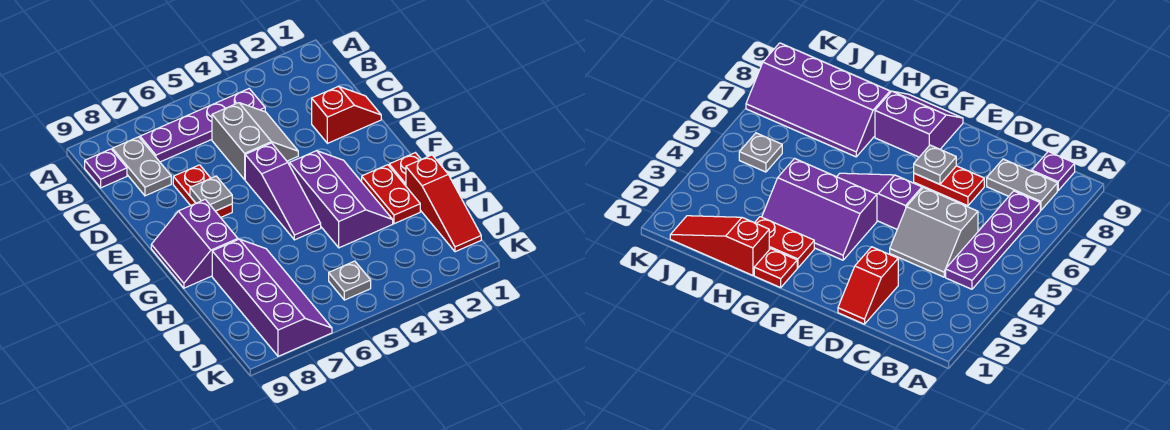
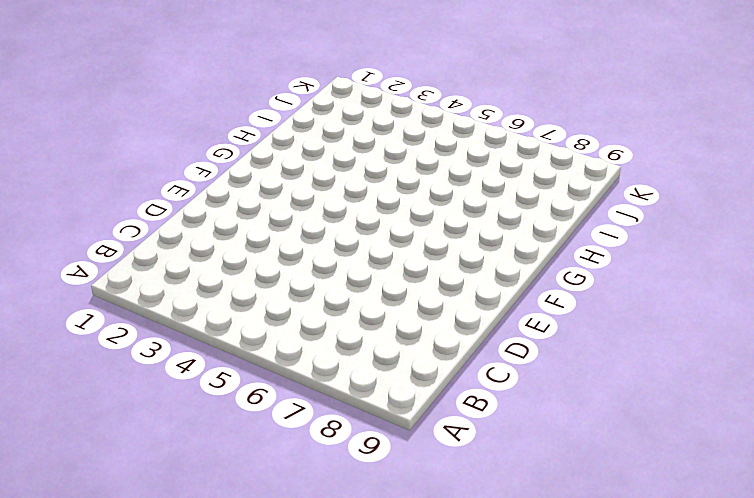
none -> purple 1x4 plate [140,89,265,162]
none -> grey 1x2 plate [112,137,171,196]
none -> purple 1x1 plate [85,149,127,188]

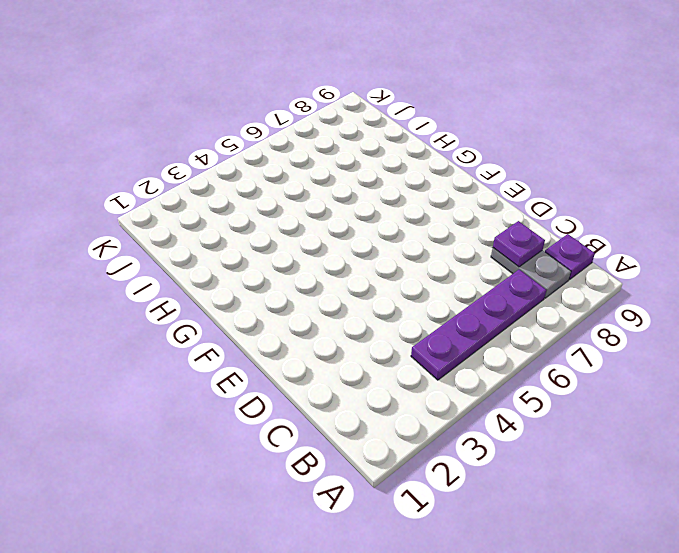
purple 1x1 plate [493,221,545,267] -> none
none -> grey 2x2 slope [212,103,298,179]
none -> red 1x2 slope [312,86,381,143]
none -> red 1x2 plate [173,165,232,218]

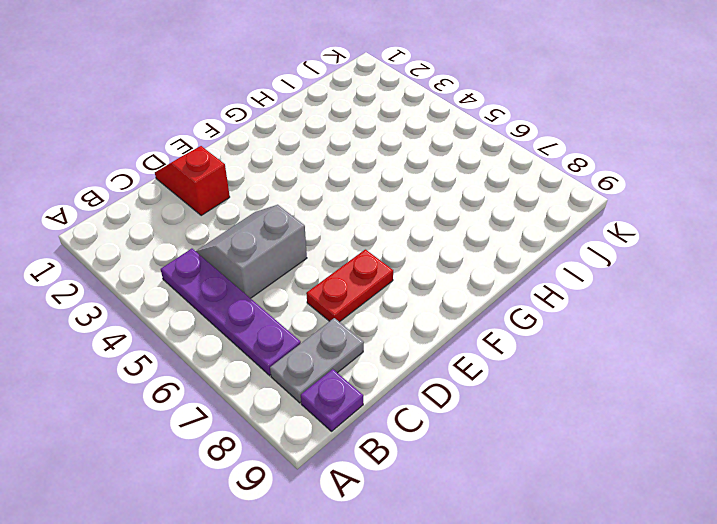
none -> purple 1x3 slope [245,143,321,240]
none -> purple 2x3 slope [290,151,393,248]
none -> purple 2x2 slope [151,199,238,288]

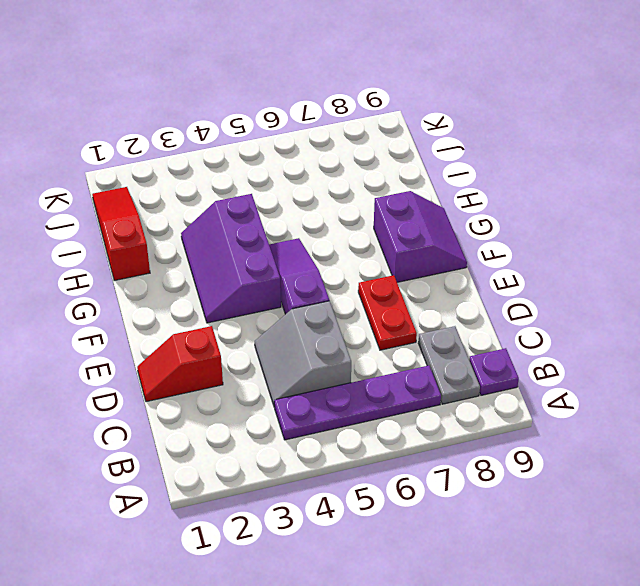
none -> red 1x1 plate [389,153,421,186]
none -> red 1x2 plate [362,165,420,224]
none -> purple 2x4 slope [212,239,332,356]

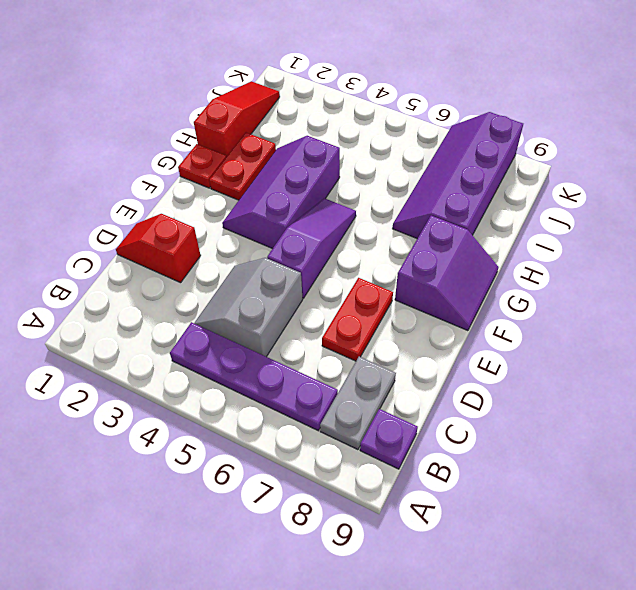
none -> grey 1x1 plate [329,261,371,300]
none -> grey 1x1 plate [190,176,232,211]

